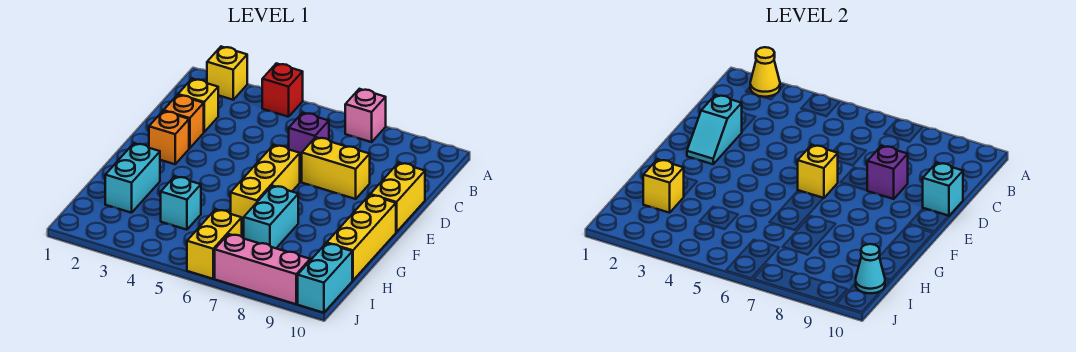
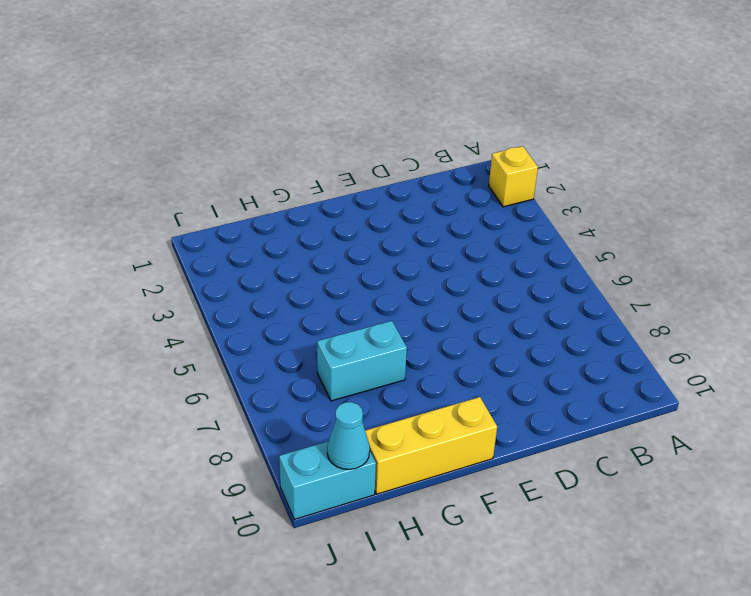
none -> red 1x1 brick [262,63,303,117]
none -> pink 1x1 brick [345,89,386,142]
none -> yellow 1x1 brick [178,79,218,132]

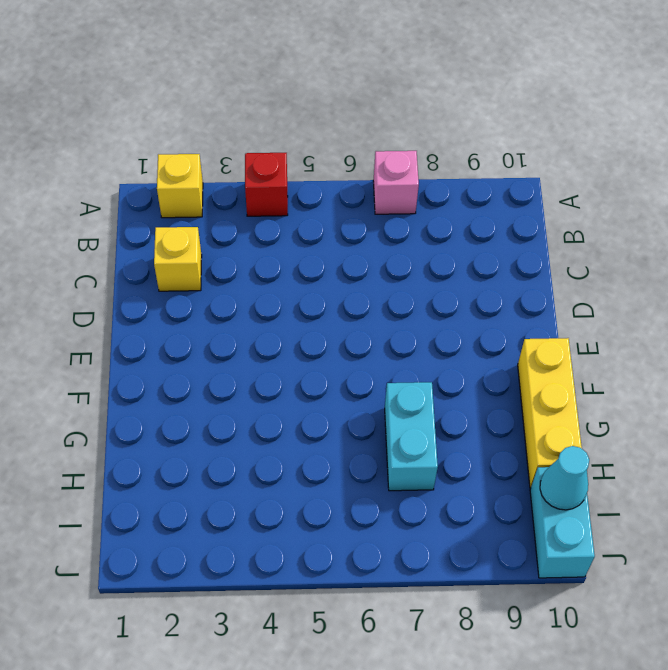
none -> purple 1x1 brick [289,113,329,162]
none -> orange 1x1 brick [164,95,204,148]
none -> yellow 1x2 brick [302,137,370,199]

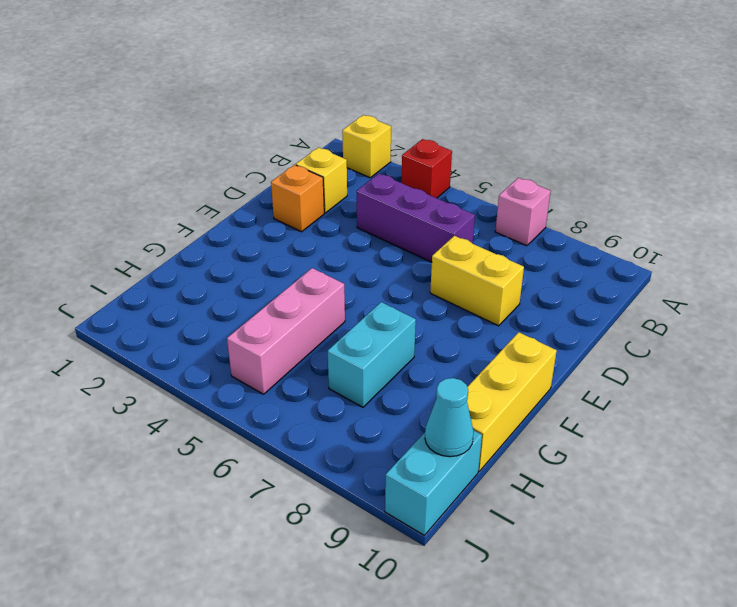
purple 1x3 brick [357,174,475,262] -> purple 1x1 brick [289,113,329,162]
pink 1x3 brick [227,268,345,394] -> pink 1x3 brick turned to [215,234,310,304]
none -> yellow 1x2 brick [370,163,425,232]
none -> orange 1x1 brick [149,111,189,164]
none -> yellow 1x3 brick [231,145,300,227]

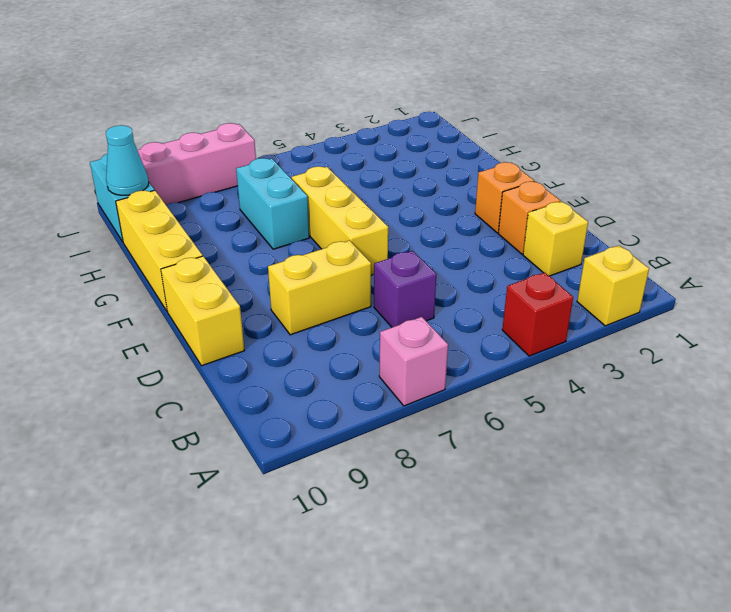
none -> cyan 1x2 brick [105,143,160,213]
none -> cyan 1x1 brick [161,176,201,230]
none -> yellow 1x2 brick [187,209,242,279]

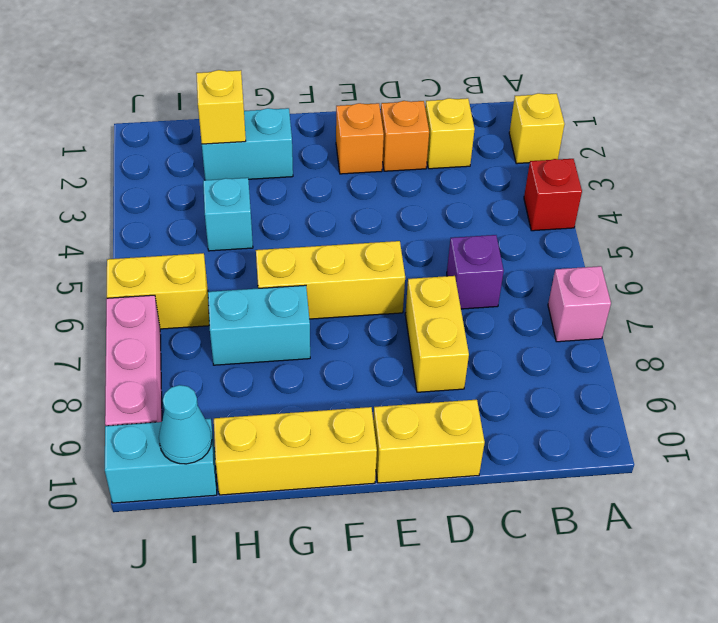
none -> yellow 1x1 cone [750,47,780,97]
none -> cyan 1x2 slope [687,95,742,164]
none -> purple 1x1 brick [867,146,908,199]

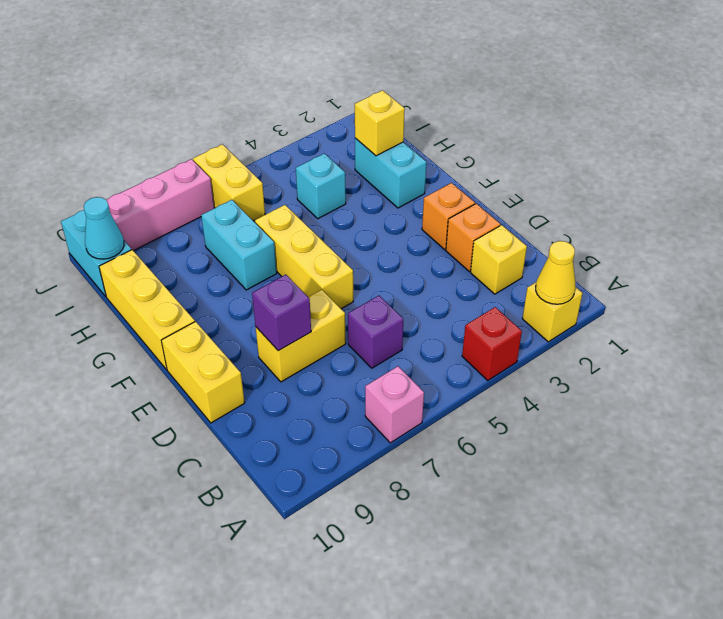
none -> cyan 1x2 slope [687,95,742,164]
none -> cyan 1x1 brick [923,163,963,216]
none -> yellow 1x1 brick [798,145,838,198]

